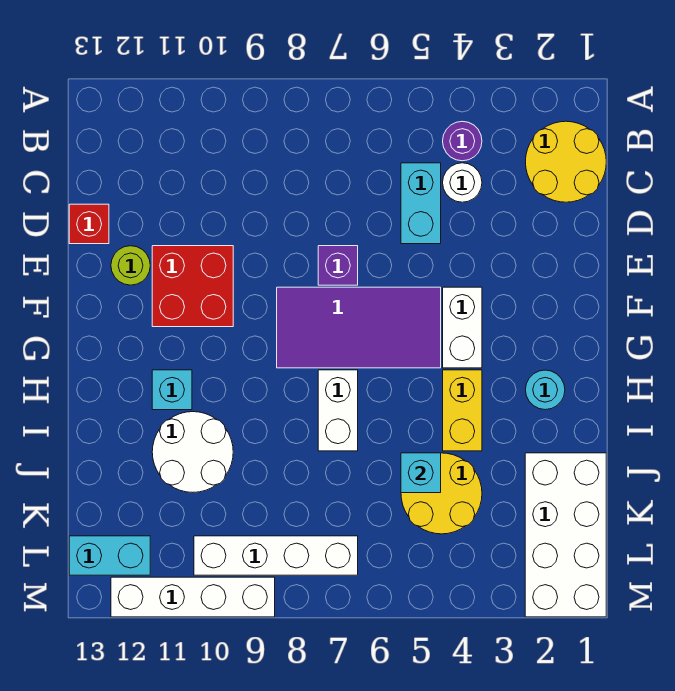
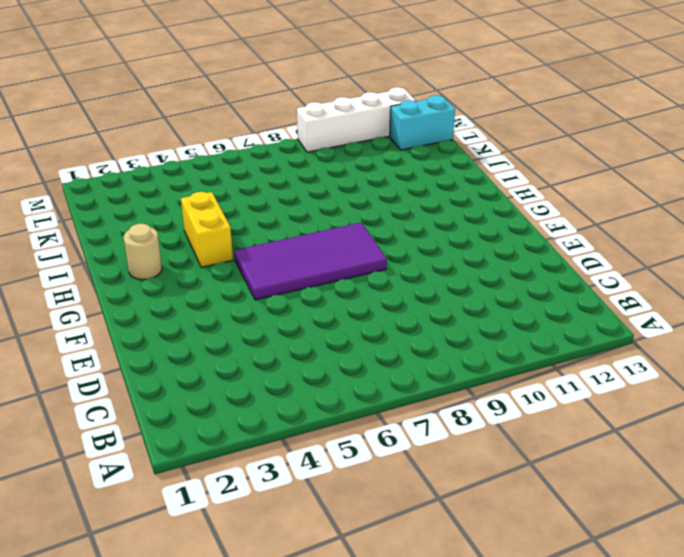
tan 1x1 round brick [124,224,162,280] -> cyan 1x1 round brick [526,370,565,410]
none -> yellow 2x2 round brick [526,121,606,202]
none -> purple 1x1 round brick [443,121,482,161]
none -> white 1x1 round brick [443,163,482,202]

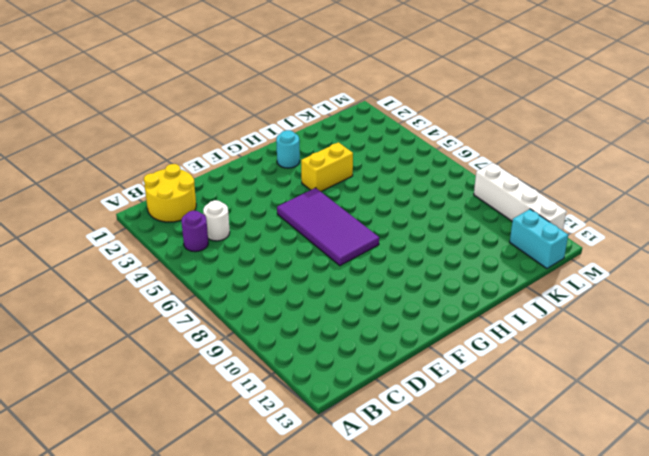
none -> cyan 1x2 brick [401,163,441,244]
none -> red 1x1 brick [69,204,109,244]
none -> purple 1x1 brick [318,246,358,285]

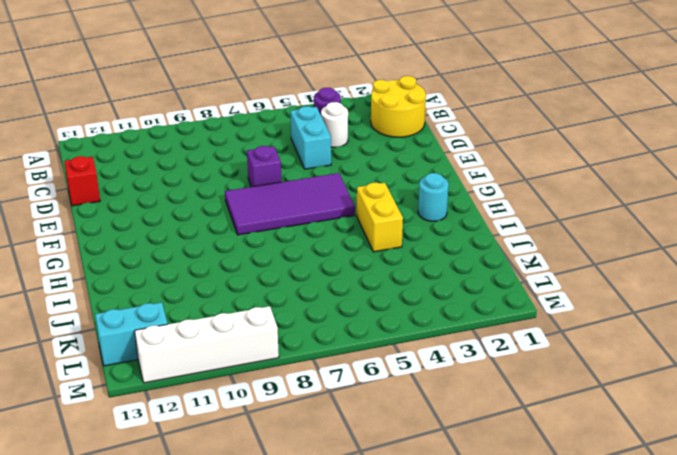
none -> red 2x2 brick [152,246,233,327]
none -> lime 1x1 round brick [111,246,150,285]
none -> white 1x2 brick [443,287,482,368]

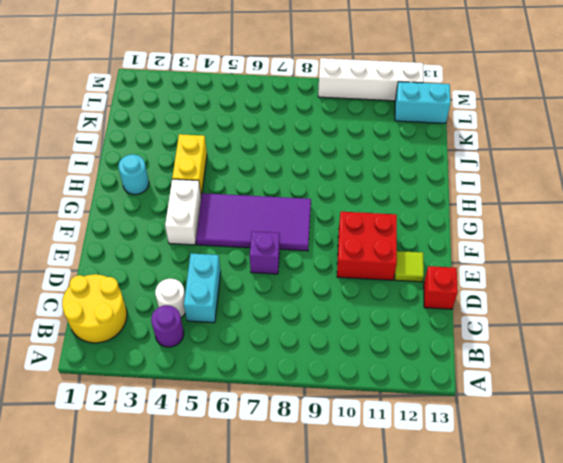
lime 1x1 tile [395,251,424,282] -> lime 1x1 round brick [111,246,150,285]
none -> white 1x2 brick [318,370,358,451]
none -> cyan 1x1 brick [152,370,192,410]
none -> white 2x2 round brick [152,412,233,492]

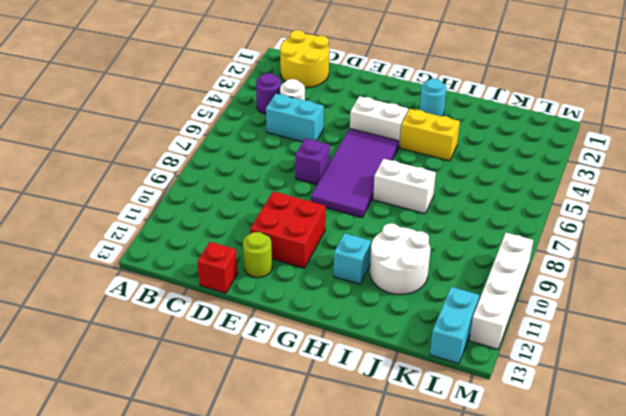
none -> white 2x4 brick [525,453,606,617]
none -> yellow 2x2 round brick [401,453,482,534]
none -> white 1x4 brick [194,536,358,575]

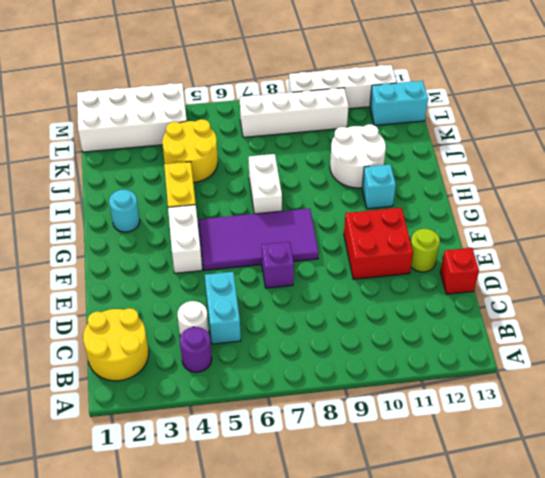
white 2x4 brick [77,83,187,152] -> white 2x4 brick turned to [525,453,606,617]
none -> cyan 1x1 brick [401,453,441,493]

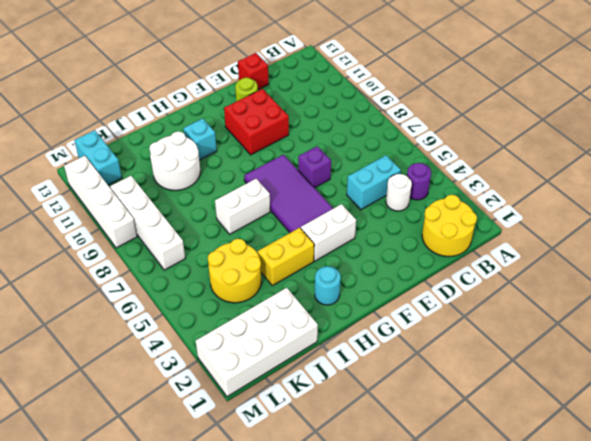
none -> cyan 1x1 brick [401,453,441,493]

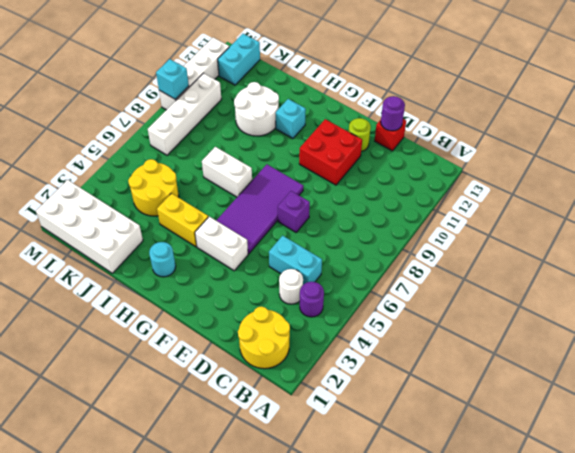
purple 1x1 round brick [381,96,405,131] -> none
cyan 1x1 brick [156,59,189,99] -> cyan 1x1 brick moved to [401,453,441,493]

